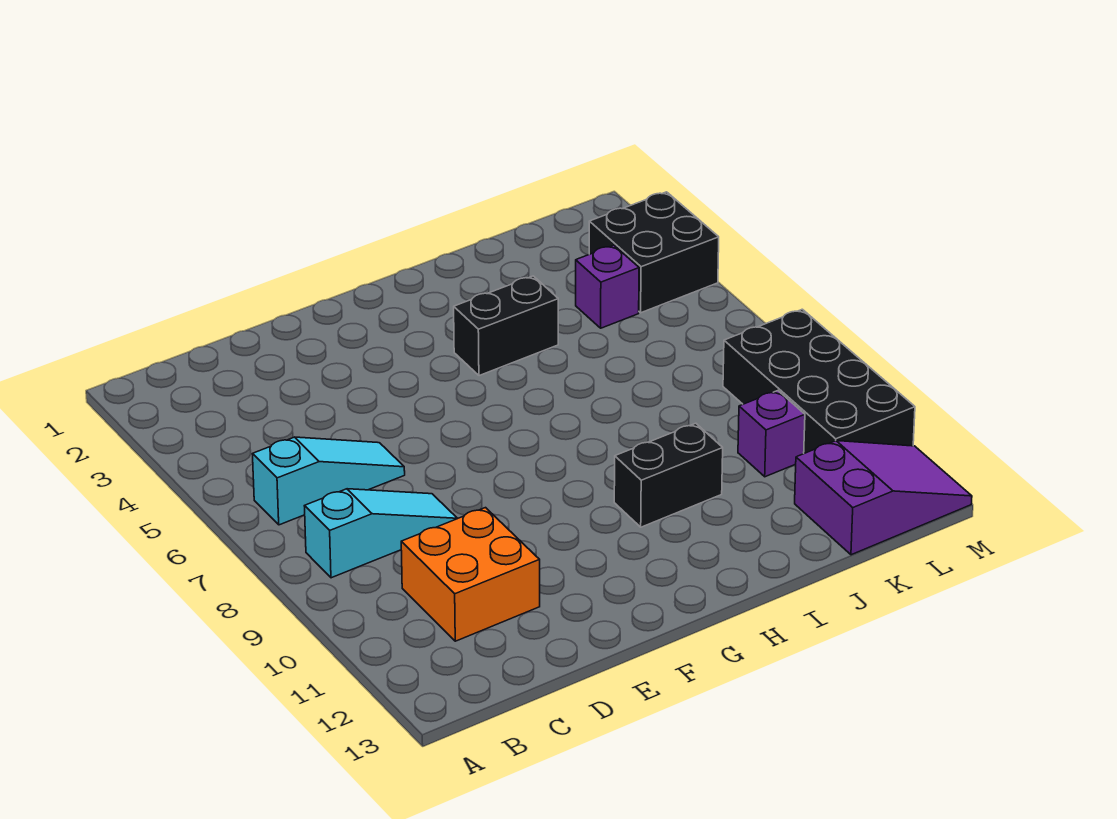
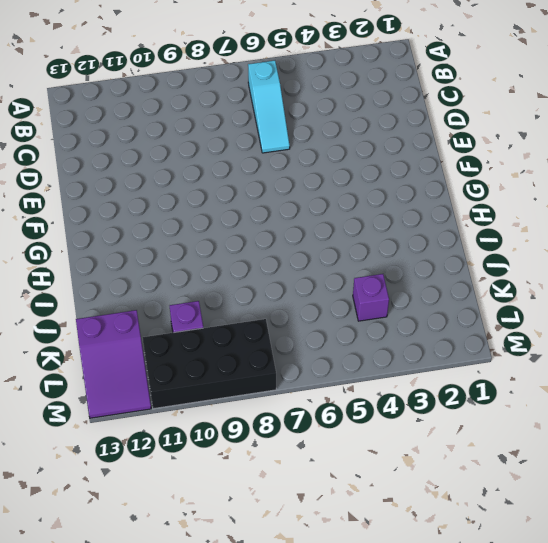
none -> cyan 1x3 slope [305,489,458,578]
none -> orange 2x2 brick [401,508,540,641]

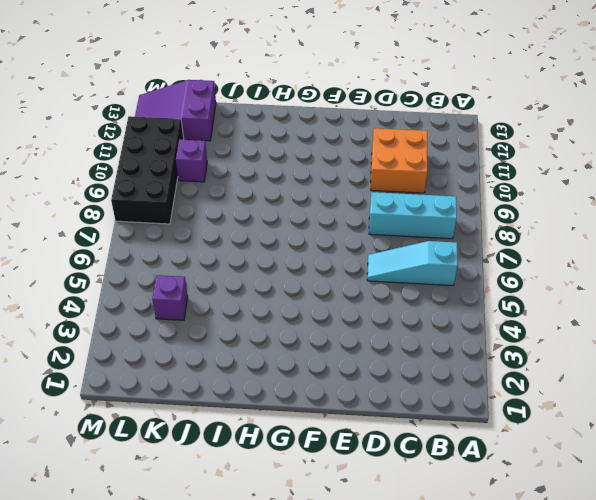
cyan 1x3 brick [369,192,457,239] -> cyan 1x3 slope [305,489,458,578]
none -> black 1x2 brick [454,276,558,376]
none -> black 1x2 brick [614,423,723,527]

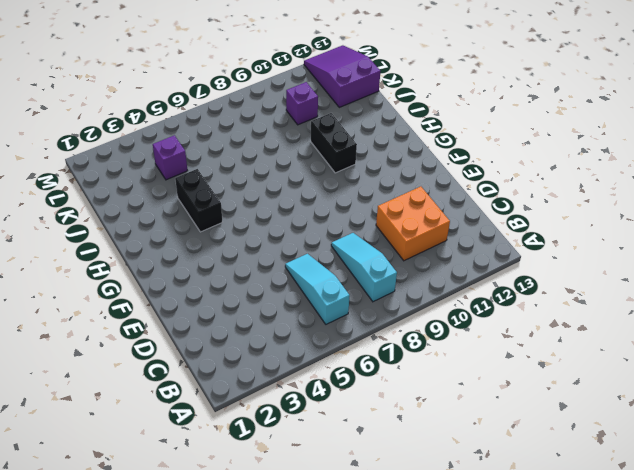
none -> black 2x2 brick [589,192,719,313]
none -> black 2x4 brick [723,309,915,453]

